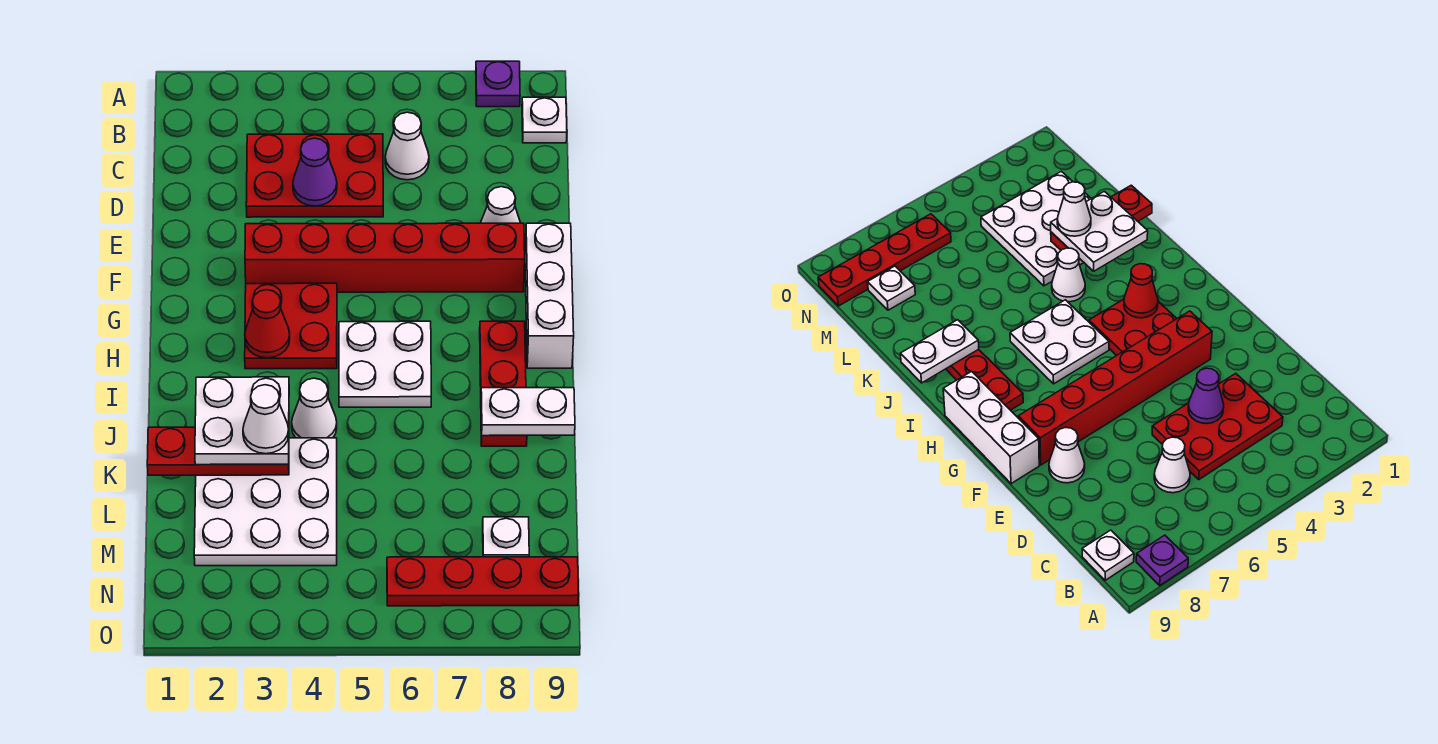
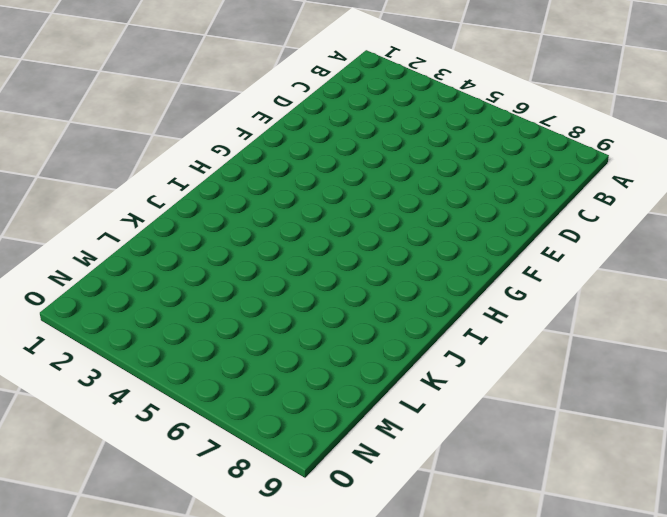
none -> purple 1x1 plate [476,61,520,107]
none -> white 1x1 plate [522,97,567,143]
none -> red 2x3 plate [246,134,383,217]

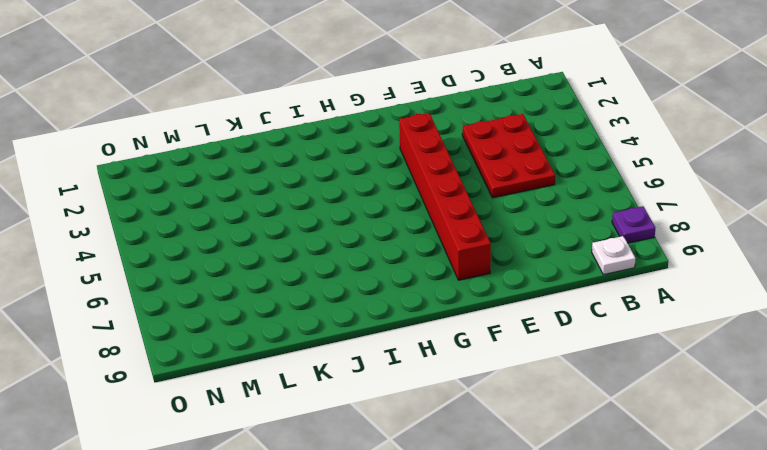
none -> white 1x1 cone [385,112,429,180]
none -> white 1x1 cone [481,187,520,223]
none -> white 1x3 brick [525,223,574,368]

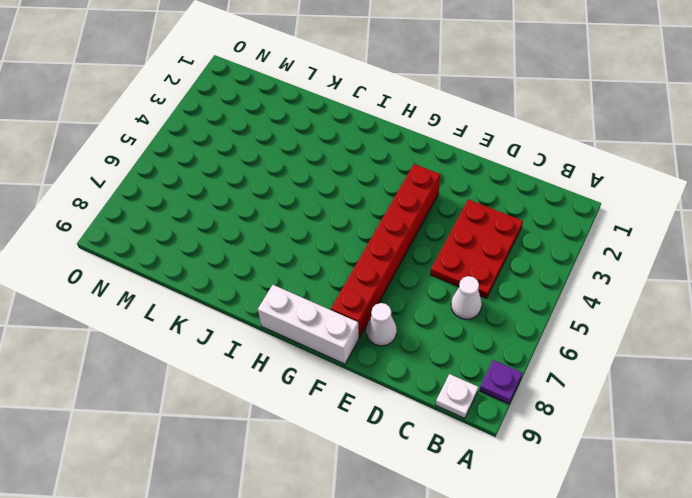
none -> red 2x2 plate [245,283,337,369]
none -> white 2x2 plate [339,321,431,407]
none -> red 1x3 plate [480,321,527,446]

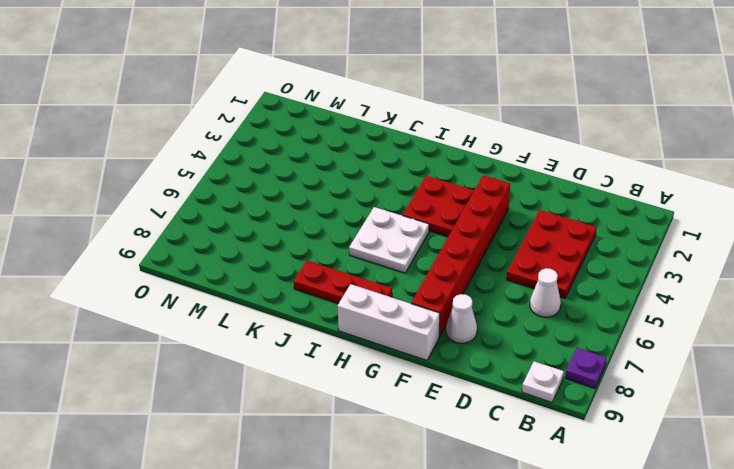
none -> white 1x1 cone [292,378,337,438]
none -> white 3x3 plate [194,438,337,566]
none -> white 1x1 plate [483,517,529,557]

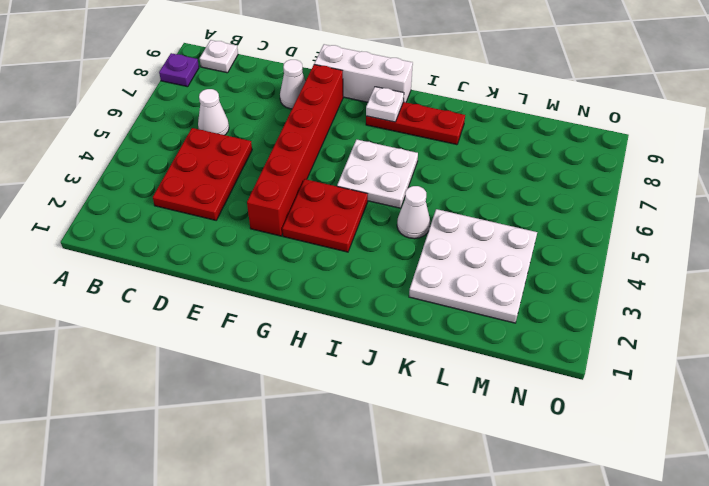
white 1x1 plate [366,87,404,122] -> white 1x1 plate moved to [483,517,529,557]
none -> red 1x4 plate [387,557,579,606]
none -> purple 1x1 cone [293,138,337,206]
none -> red 1x1 cone [245,290,290,358]

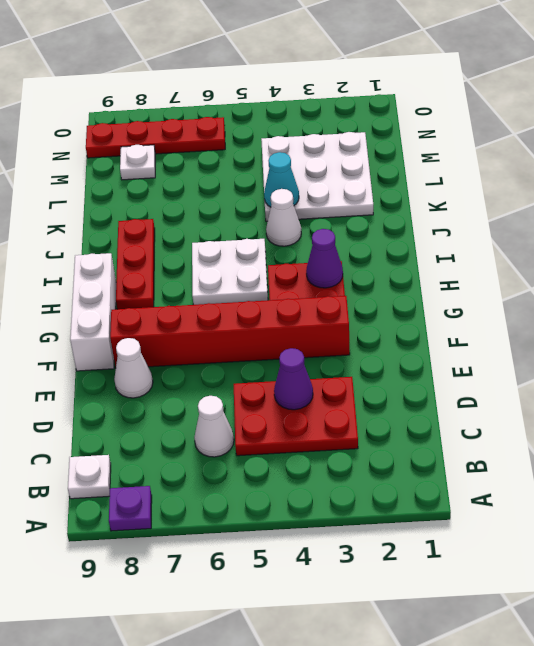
purple 1x1 cone [306,229,343,288] -> red 1x1 cone [245,290,290,358]
cyan 1x1 cone [264,152,299,207] -> none
none -> white 1x2 plate [481,388,575,436]
none -> red 1x3 plate [147,427,289,475]
none -> white 2x2 plate [195,377,289,465]

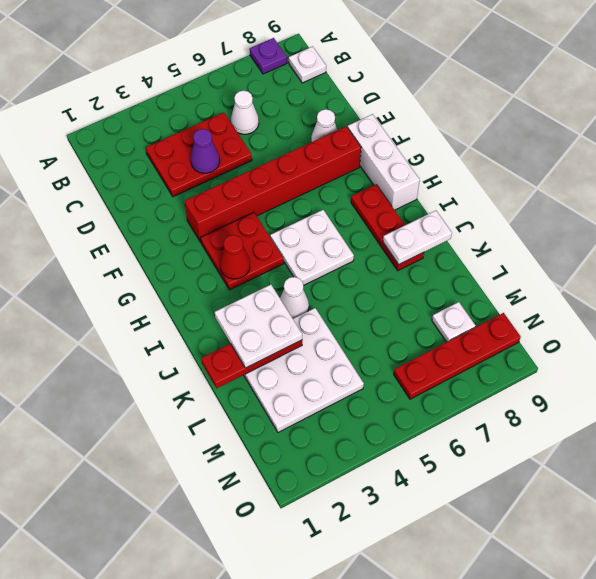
none -> white 1x1 cone [243,385,289,454]

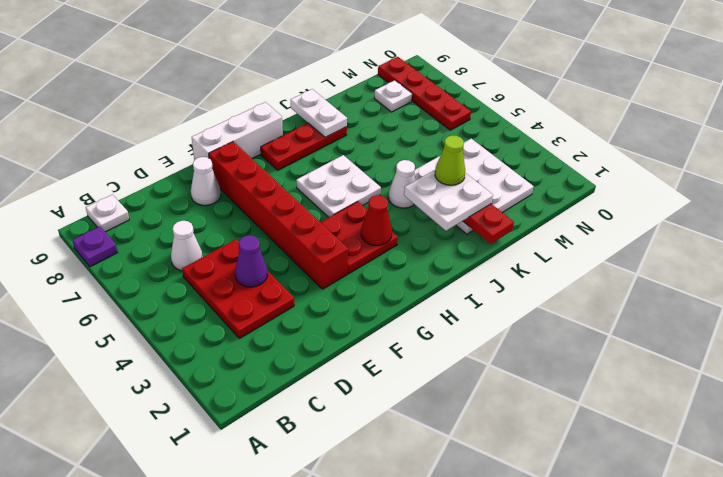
lime 1x1 cone [435,135,465,185] -> white 1x1 cone [243,385,289,454]

